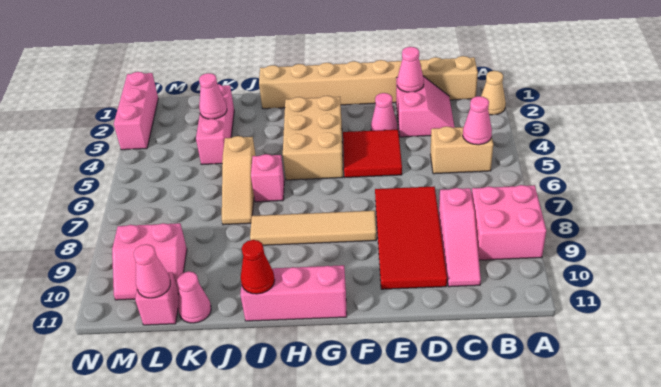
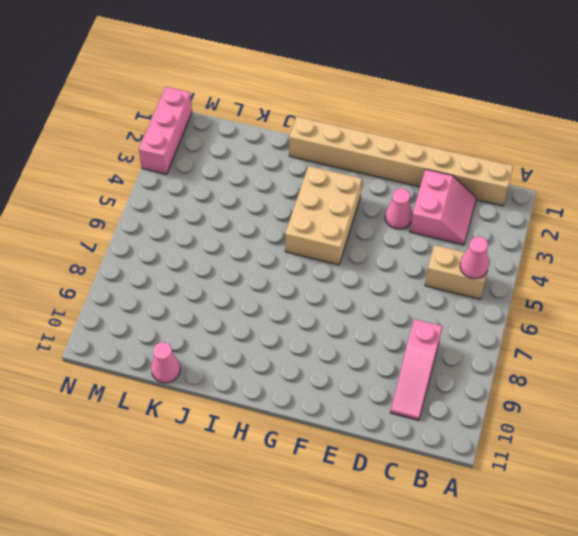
none -> tan 1x1 cone [481,71,506,115]
none -> pink 2x2 brick [472,185,546,260]
none -> red 2x4 tile [375,187,447,289]

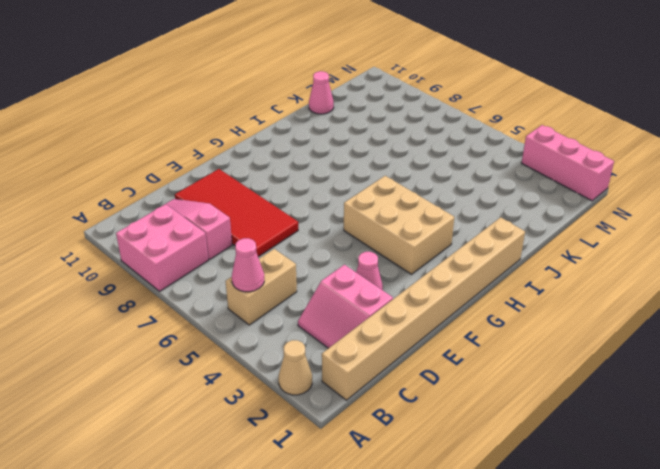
none -> red 2x2 tile [343,130,402,177]
none -> tan 1x4 tile [250,211,376,245]
none -> pink 1x3 brick [240,265,347,321]

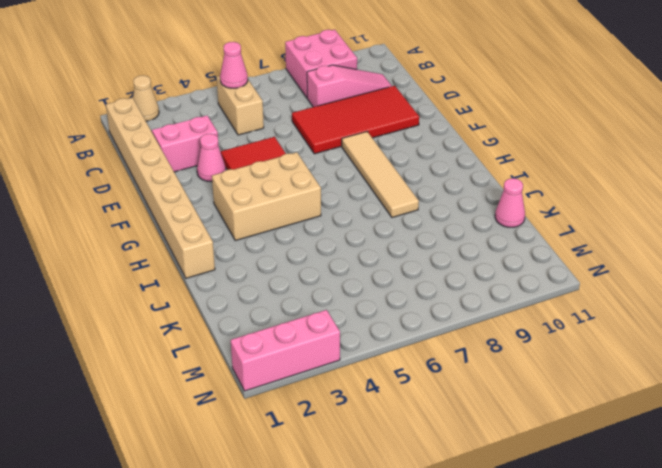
none -> pink 1x3 brick [240,265,347,321]
none -> pink 1x1 brick [251,154,284,202]
none -> tan 1x3 slope [222,136,256,225]

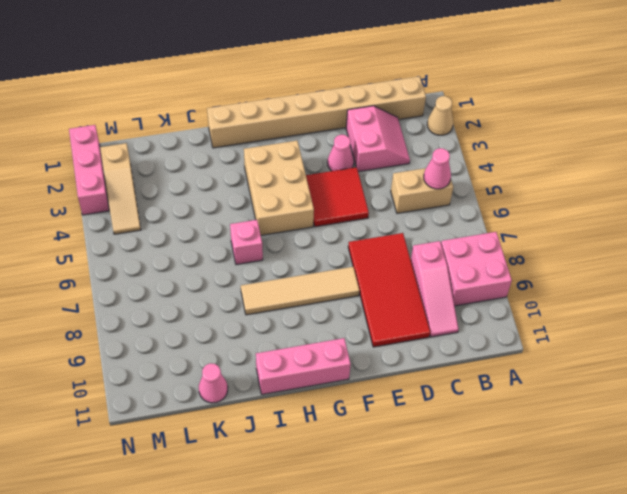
tan 1x3 slope [100,143,141,234] -> tan 1x3 slope moved to [222,136,256,225]
none -> pink 1x3 brick [196,84,234,164]
none -> pink 2x2 slope [112,223,187,300]
none -> pink 1x1 brick [135,272,179,325]

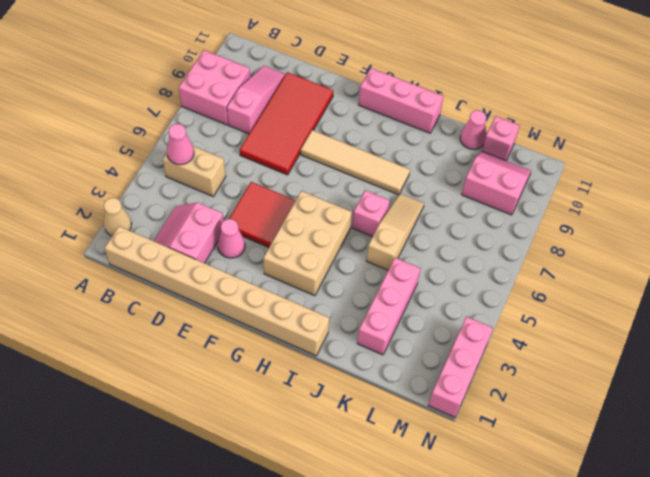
none -> pink 1x1 cone [397,47,424,92]
none -> red 1x1 cone [241,240,275,294]
none -> pink 1x1 cone [199,73,227,119]

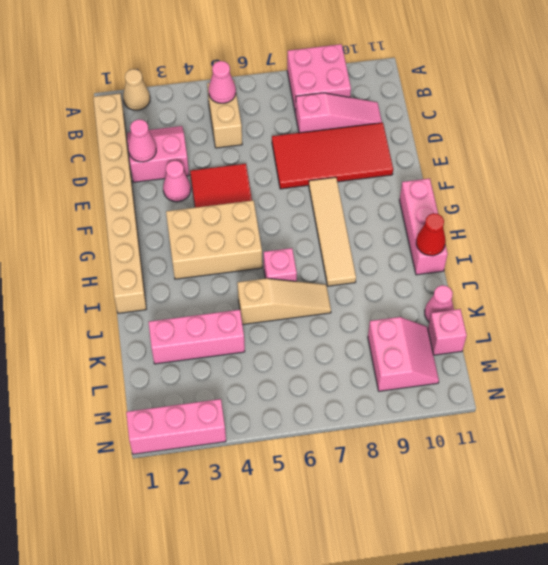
none -> pink 1x1 cone [199,73,227,119]
none -> pink 1x1 cone [134,244,170,298]

